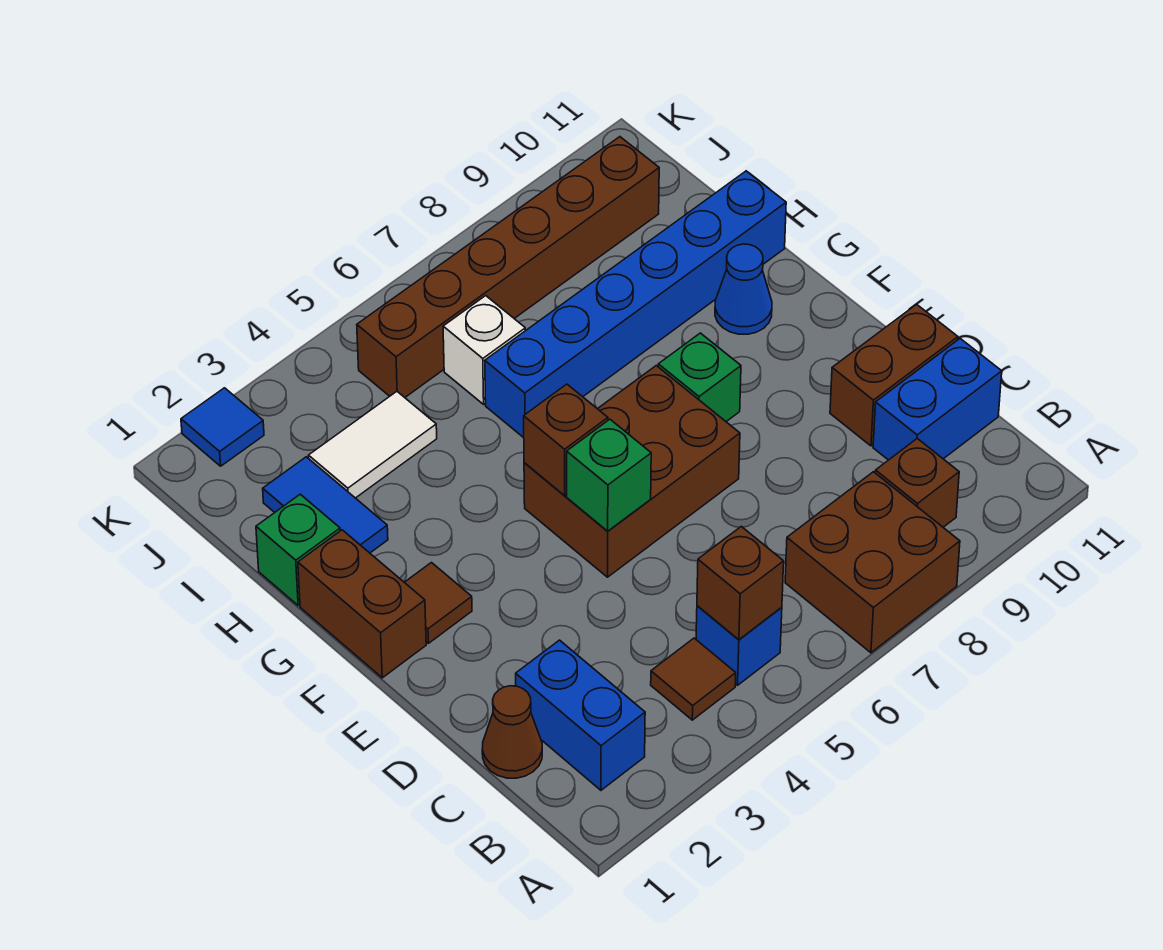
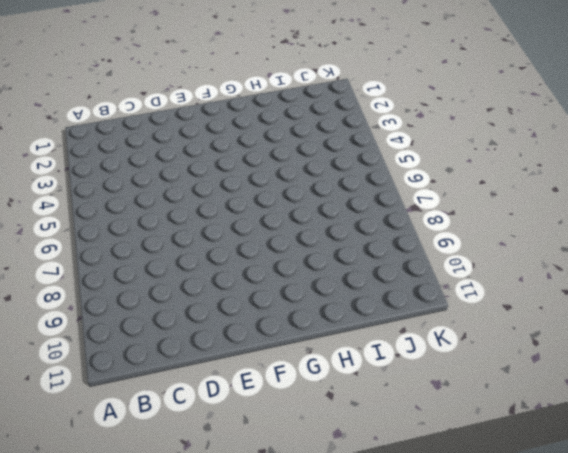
none -> brown 2x2 brick [785,472,960,653]
none -> blue 1x2 brick [516,640,645,790]
none -> brown 1x1 tile [651,638,736,720]

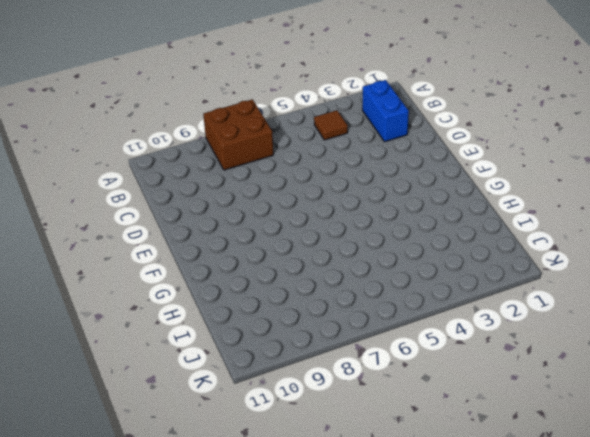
none -> blue 1x1 brick [696,606,782,685]
none -> brown 1x1 brick [875,439,959,527]
none -> brown 1x1 cone [482,686,542,778]

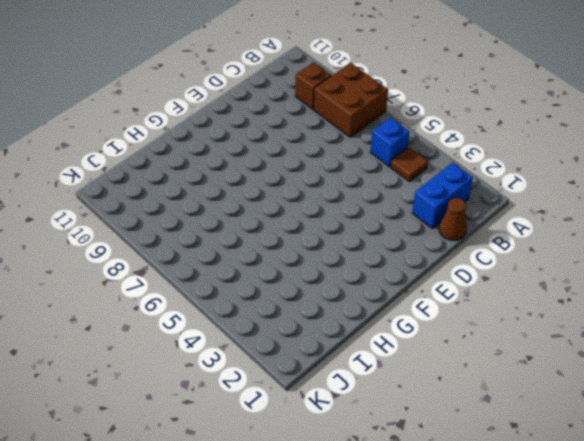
none -> blue 1x2 brick [873,339,1002,460]
none -> brown 1x2 brick [830,304,958,446]
none -> brown 2x3 brick [524,366,740,577]

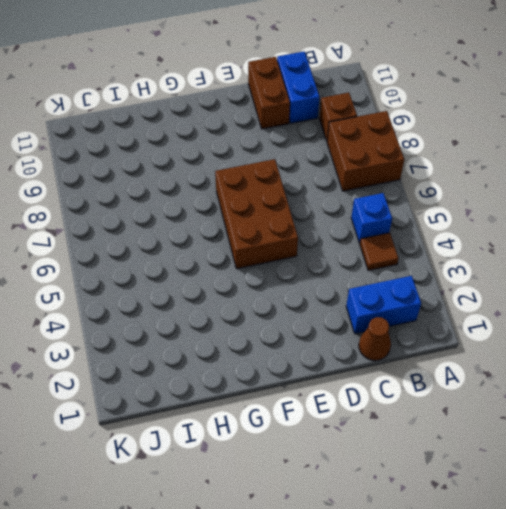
none -> brown 1x2 brick [298,530,426,678]
none -> brown 1x1 tile [404,563,472,643]
none -> green 1x1 brick [658,333,741,421]

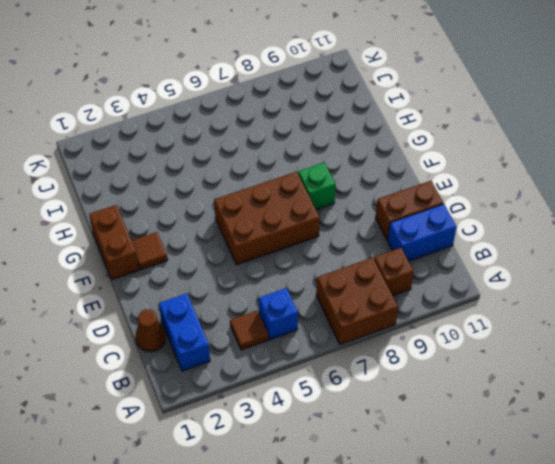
none -> blue 1x1 cone [715,244,772,334]
none -> green 1x1 brick [256,494,340,605]
none -> blue 1x2 tile [263,457,388,553]

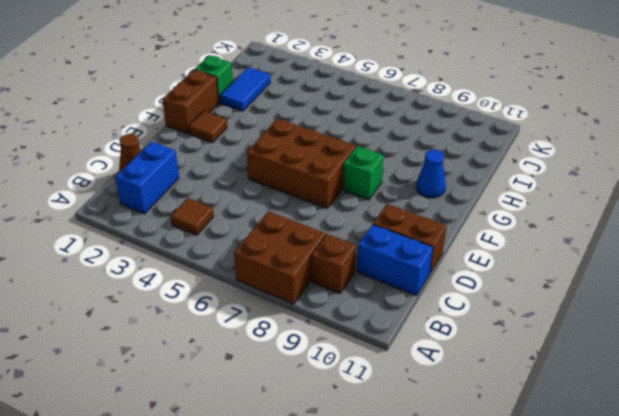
none -> blue 1x1 brick [696,606,782,685]
none -> blue 1x6 brick [485,171,786,438]
none -> white 1x2 tile [309,392,437,498]

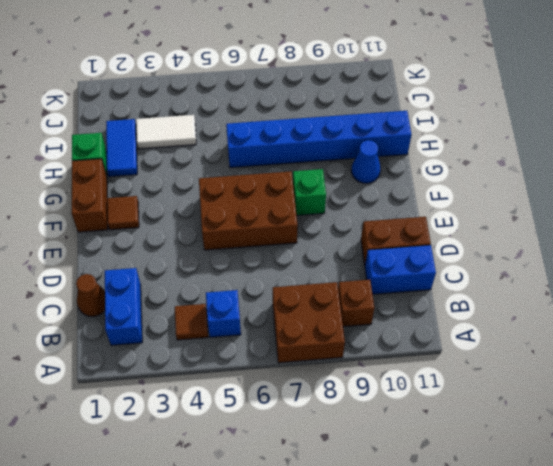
none -> white 1x1 brick [443,296,525,404]
none -> brown 1x6 brick [357,137,659,397]
none -> blue 1x1 tile [181,388,264,466]

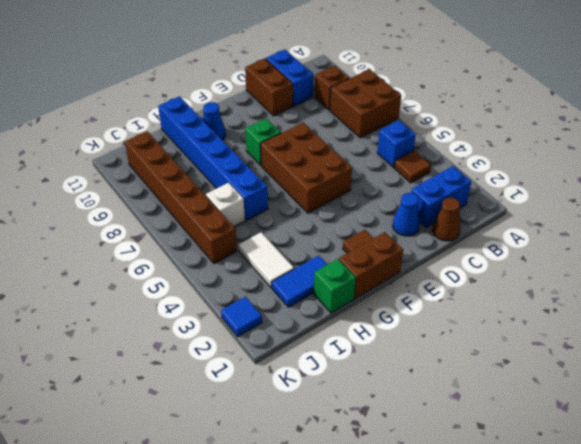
blue 1x1 cone [393,193,420,236] -> none
none -> brown 1x1 brick [697,526,784,640]
none -> green 1x1 brick [567,419,651,531]
none -> brown 1x1 brick [524,384,608,495]

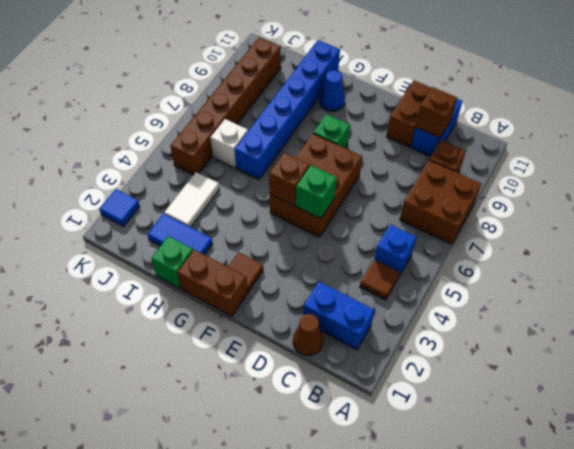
brown 1x1 brick [416,87,457,138] -> brown 1x1 brick moved to [697,526,784,640]

